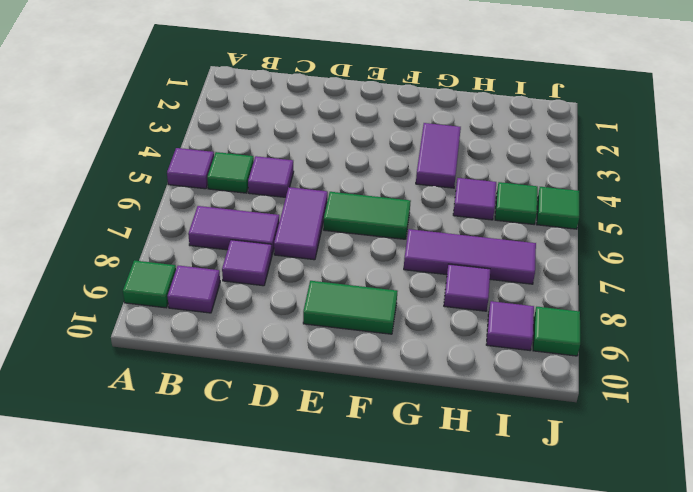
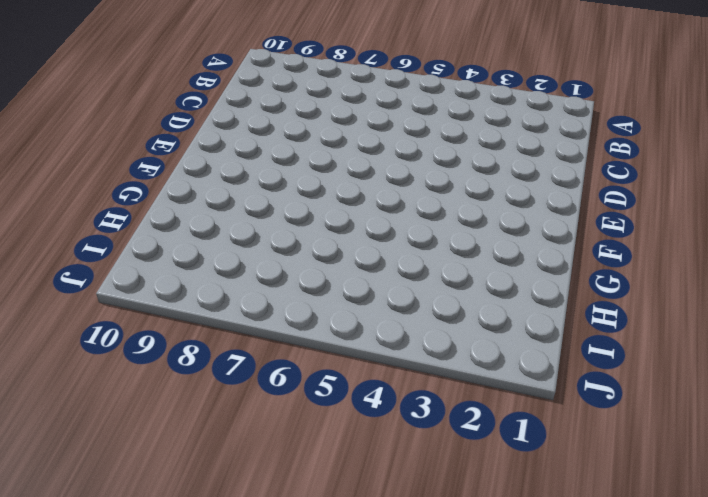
none -> purple 1x1 tile [167,148,214,189]
none -> green 1x1 tile [123,260,176,308]
none -> green 1x1 tile [207,152,254,193]

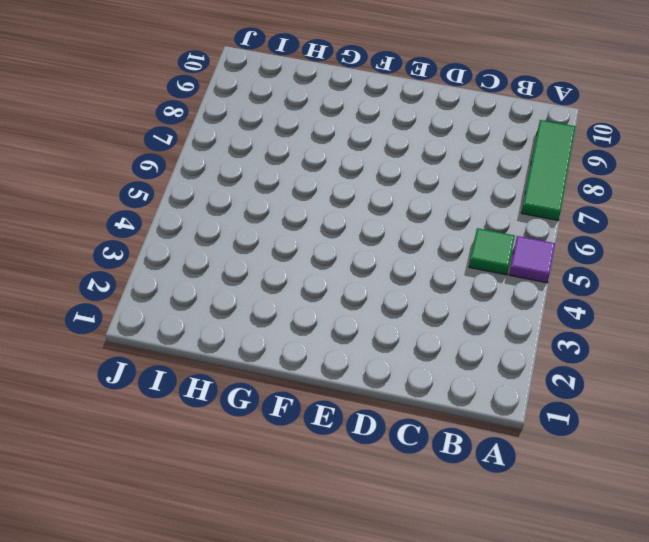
green 1x3 tile [521,120,576,220] -> green 1x1 tile [123,260,176,308]
none -> purple 1x2 tile [188,206,279,254]
none -> purple 1x1 tile [167,266,220,313]
none -> purple 1x1 tile [248,156,294,197]

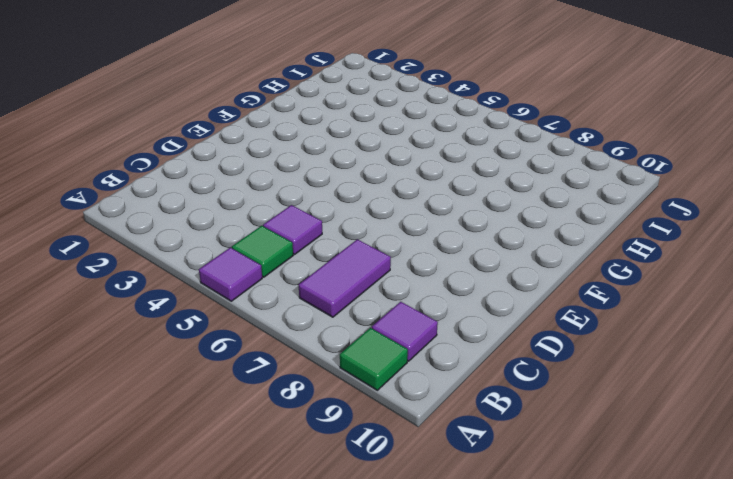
none -> purple 1x1 tile [222,240,272,286]
none -> purple 1x2 tile [274,187,328,260]
none -> green 1x2 tile [324,192,411,239]

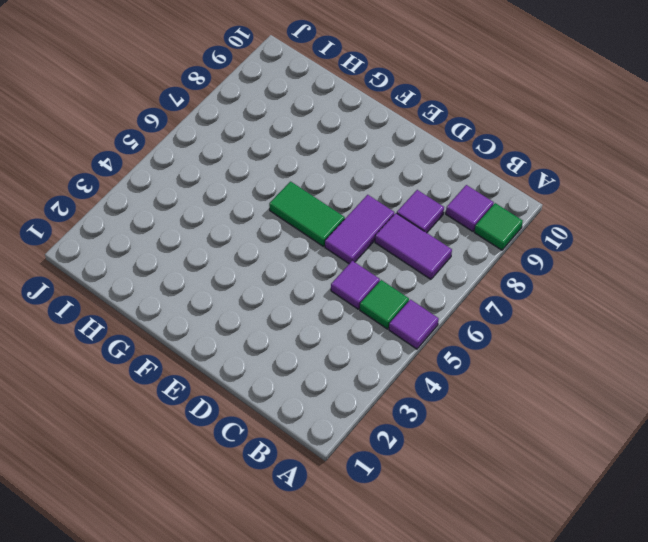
none -> green 1x2 tile [303,281,397,334]
none -> purple 1x2 tile [416,123,461,188]
none -> purple 1x3 tile [404,229,536,284]

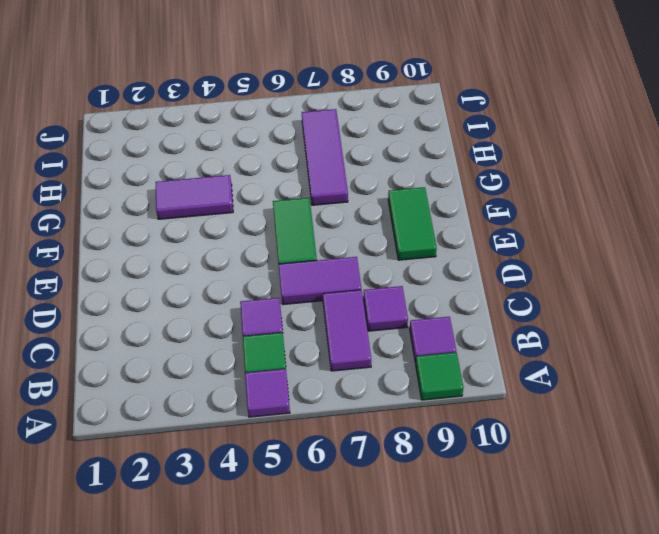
none -> purple 1x1 tile [453,178,496,220]
none -> purple 1x1 tile [444,264,490,311]
none -> green 1x1 tile [495,182,538,224]

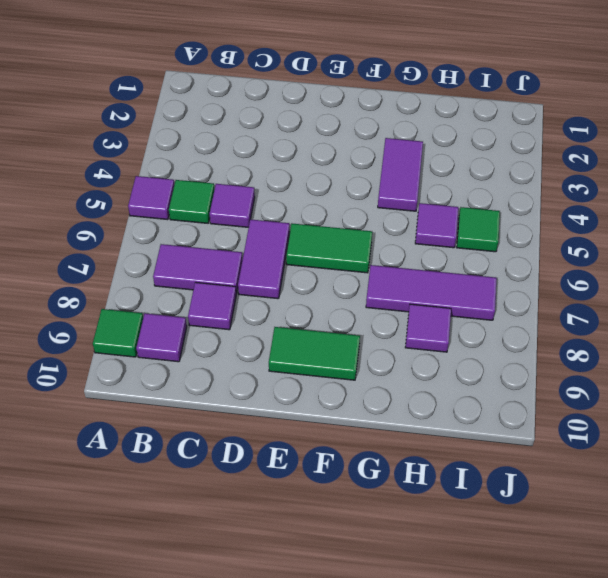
none -> purple 1x1 tile [486,301,534,350]
none -> green 1x1 tile [537,187,579,229]
none -> green 1x1 tile [533,307,580,356]

